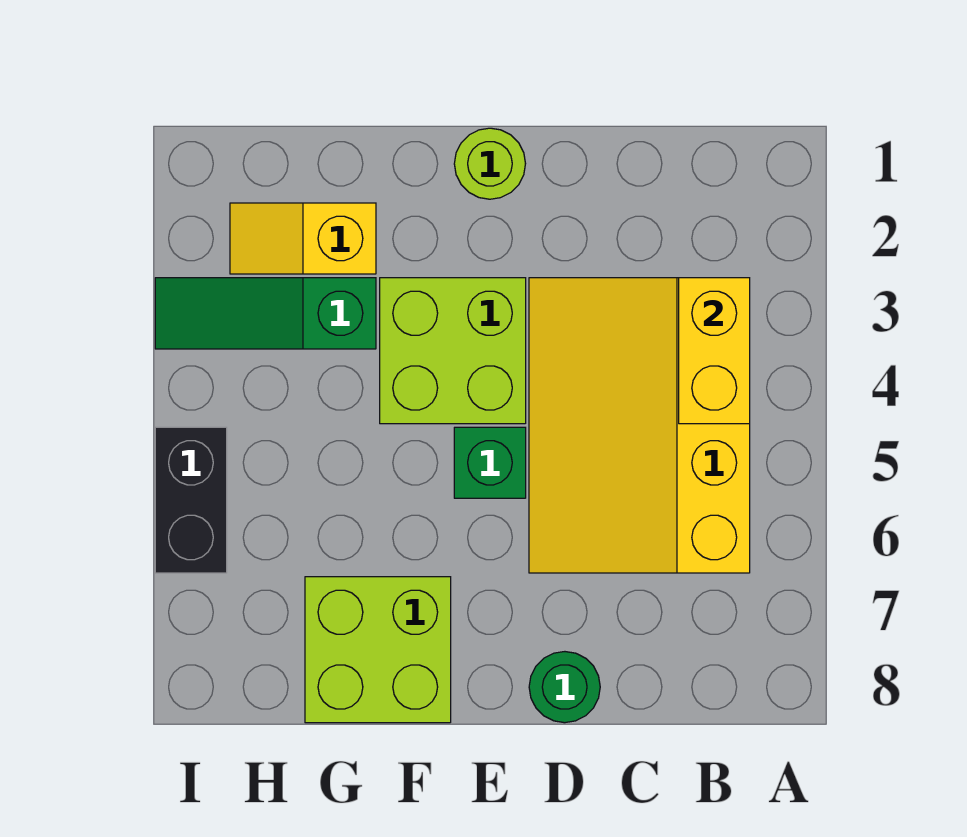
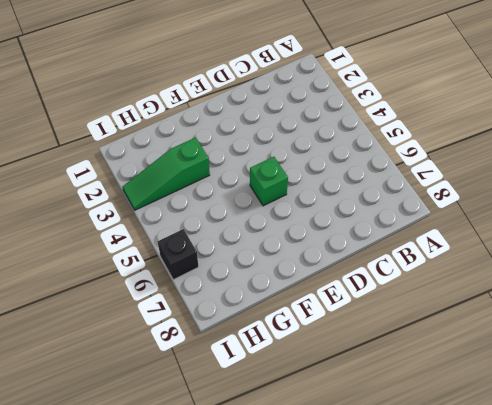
black 1x1 brick [158,229,199,280] -> black 1x2 brick [155,427,227,573]
none -> yellow 3x4 slope [529,278,750,573]
none -> green 1x1 round brick [529,652,600,723]

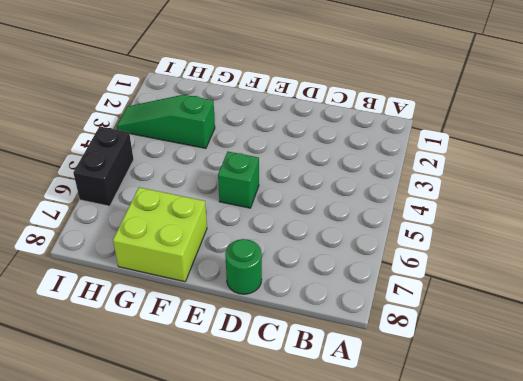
none -> yellow 3x4 slope [529,278,750,573]
none -> lime 1x1 round brick [454,128,526,199]

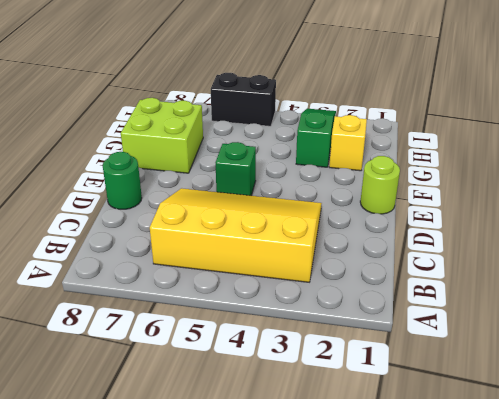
none -> lime 2x2 brick [380,278,526,424]
none -> yellow 1x2 brick [679,278,750,424]

